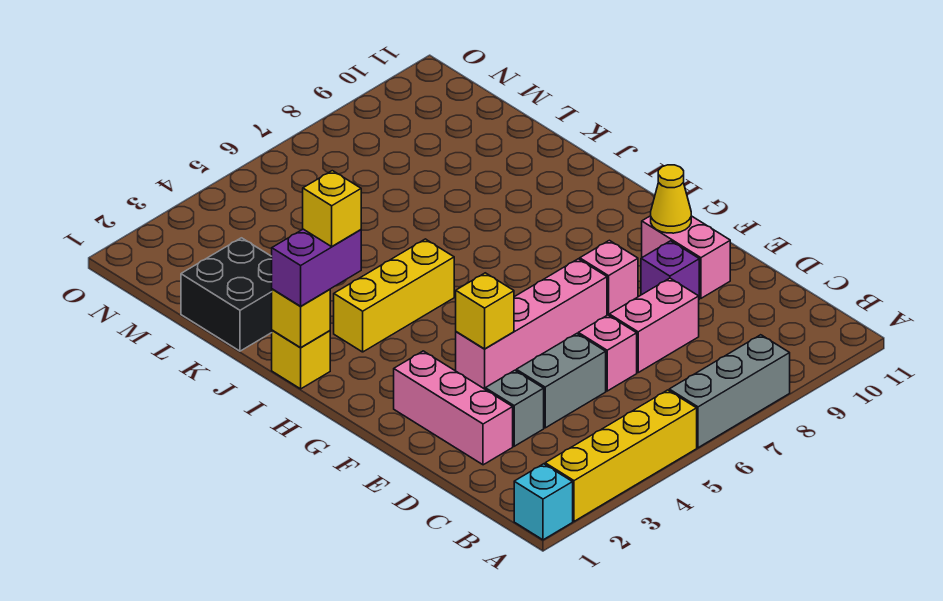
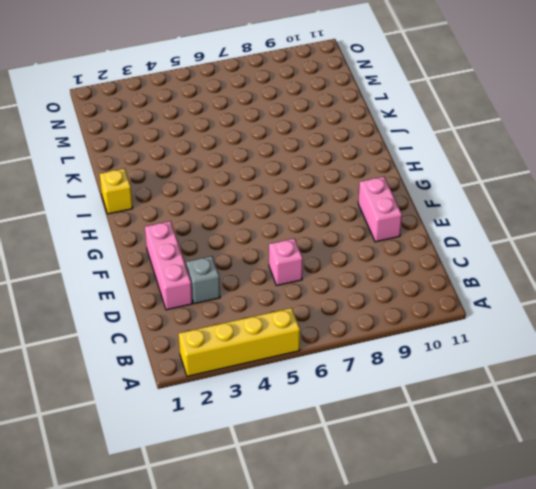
none -> cyan 1x1 brick [514,464,573,540]
none -> grey 1x3 brick [669,335,790,448]
none -> grey 1x2 brick [516,334,606,428]

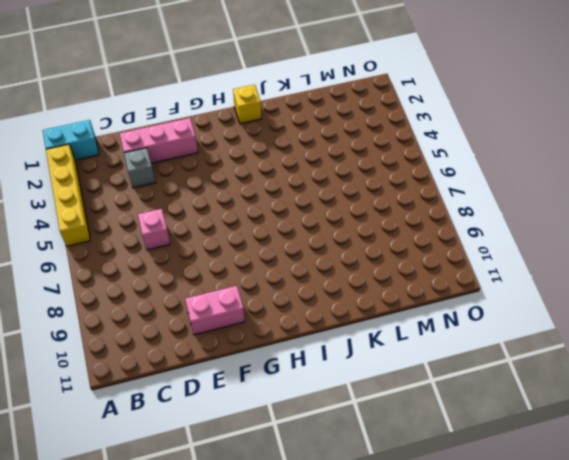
cyan 1x2 brick [43,120,99,160] -> cyan 1x1 brick [514,464,573,540]
none -> grey 1x3 brick [669,335,790,448]
none -> grey 1x2 brick [516,334,606,428]
none -> pink 1x2 brick [609,278,699,372]

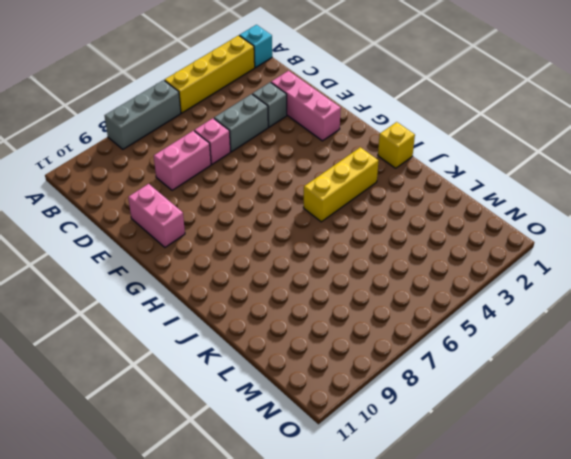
none -> purple 1x1 brick [641,241,699,296]
none -> pink 1x4 brick [456,259,607,389]
none -> pink 1x1 brick [580,240,638,315]

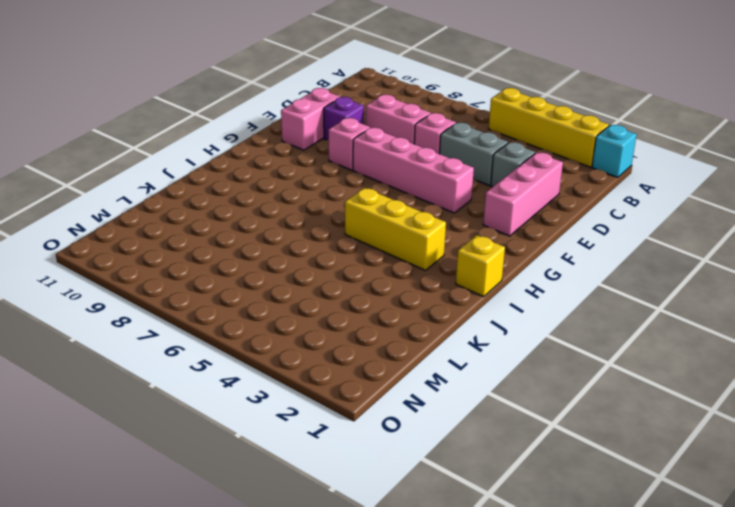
none -> grey 1x3 brick [669,335,790,448]
none -> black 2x2 brick [181,238,272,351]
none -> yellow 1x1 brick [456,273,514,349]

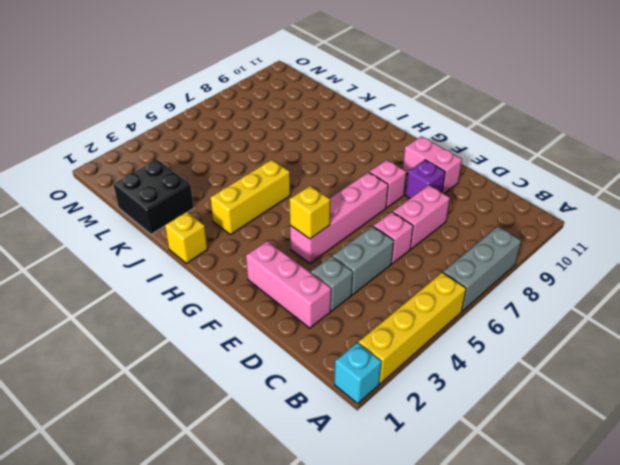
none -> yellow 1x1 cone [651,165,691,233]
none -> yellow 1x1 brick [272,289,330,348]
none -> purple 1x2 brick [272,229,361,306]

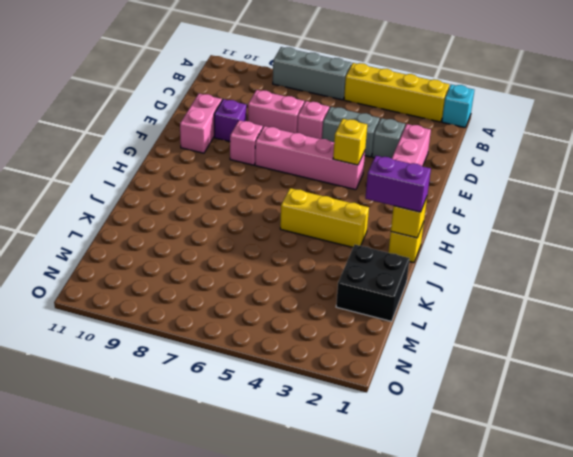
none -> yellow 1x1 cone [651,165,691,233]
none -> yellow 1x1 brick [303,171,361,247]

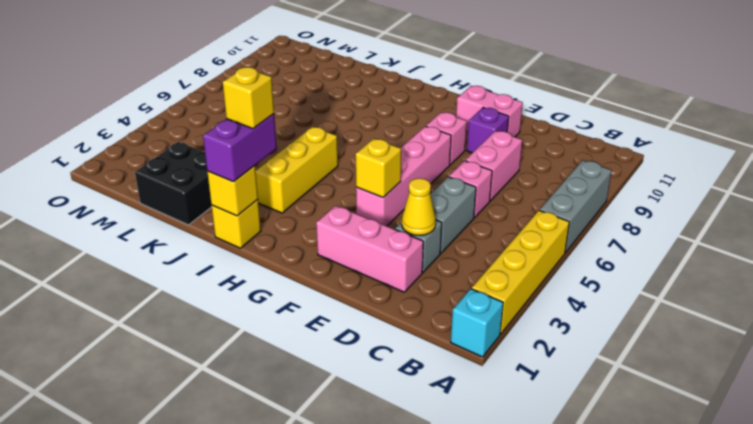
yellow 1x1 cone [402,178,436,235] -> yellow 1x1 cone moved to [651,165,691,233]

